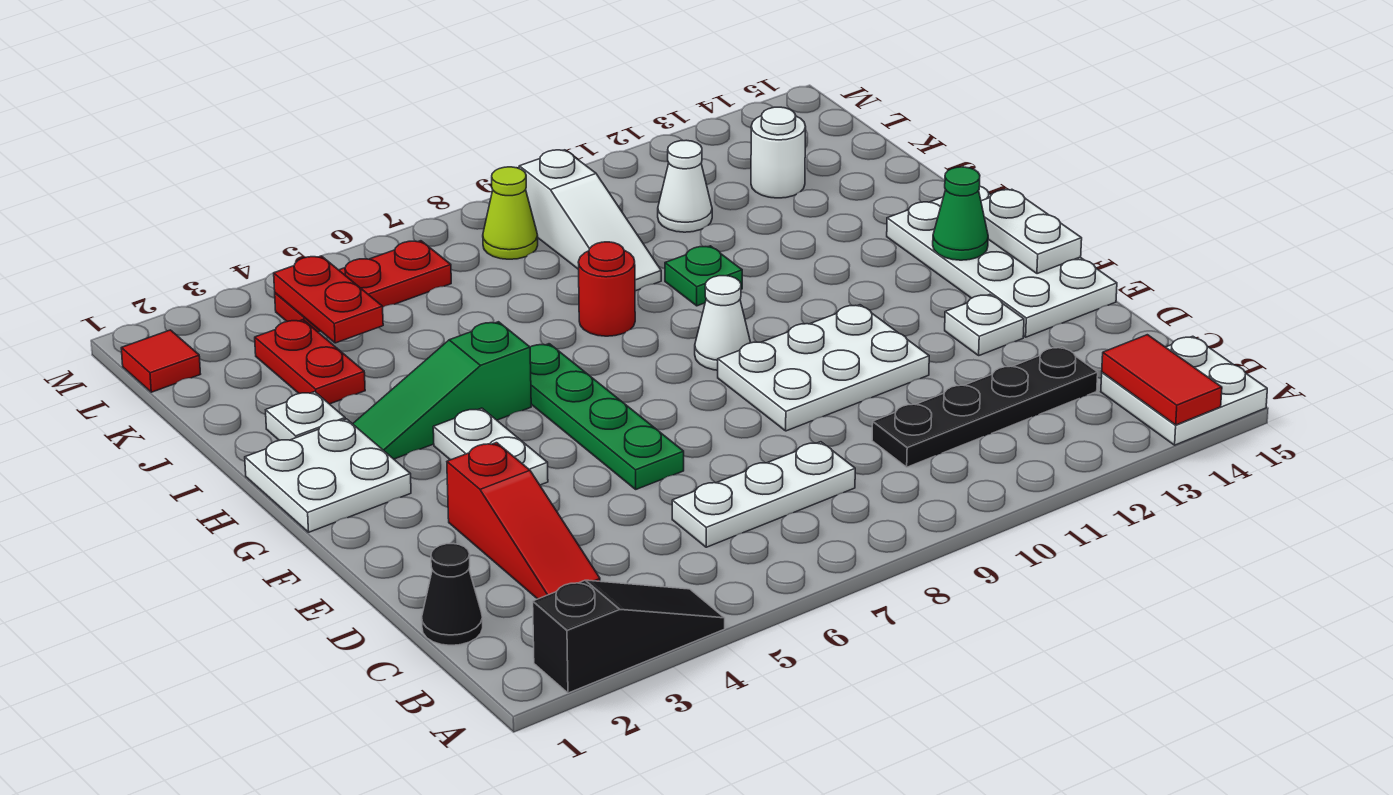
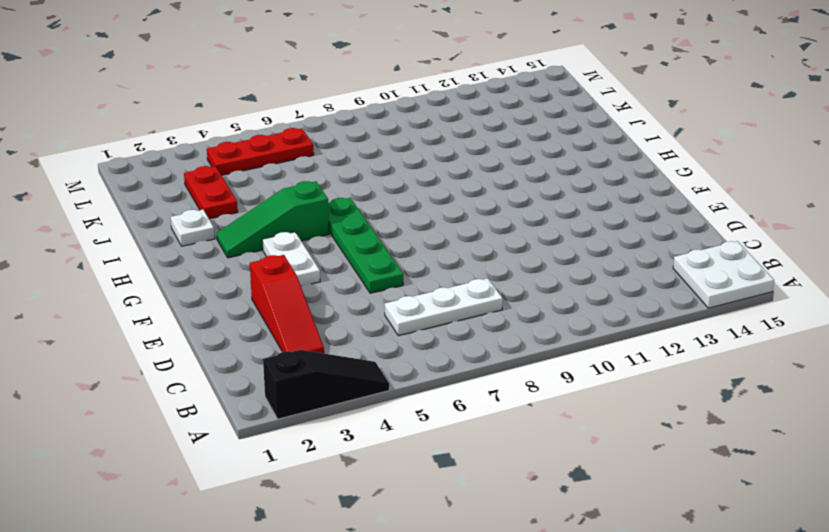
none -> black 1x1 cone [422,544,483,645]
none -> black 1x4 plate [872,347,1098,467]
none -> white 2x3 plate [718,305,929,431]

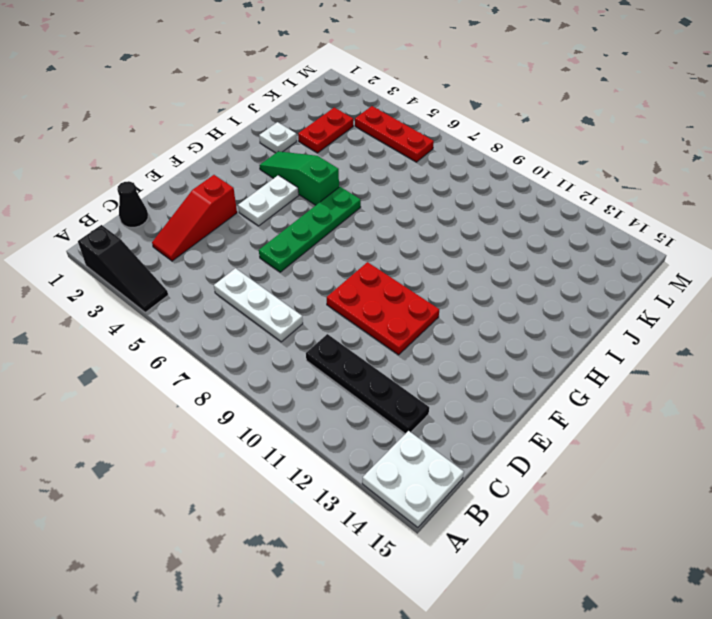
red 2x3 plate [327,262,439,355] -> white 2x3 plate [718,305,929,431]
none -> white 1x1 plate [945,294,1024,355]
none -> white 2x4 plate [887,186,1117,337]
none -> white 2x2 plate [245,419,411,532]

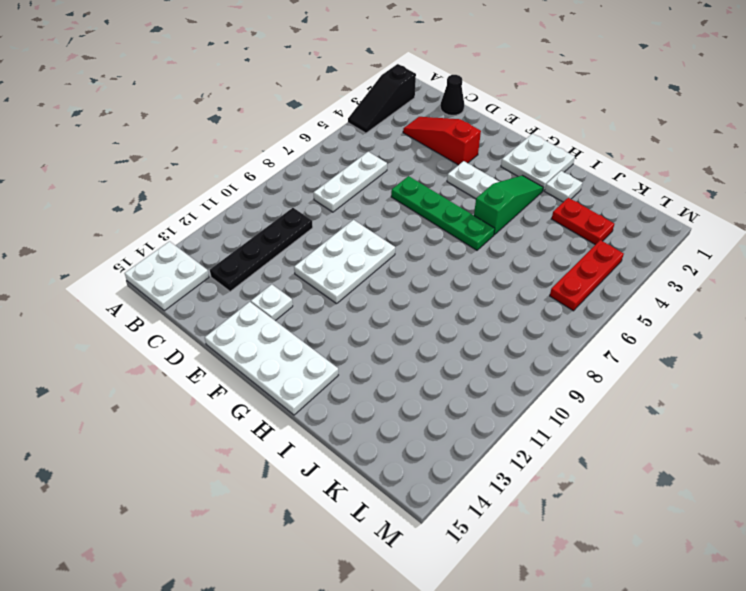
none -> white 1x1 cone [695,276,751,370]
none -> red 1x1 round brick [578,242,635,336]
none -> green 1x1 plate [665,246,742,306]

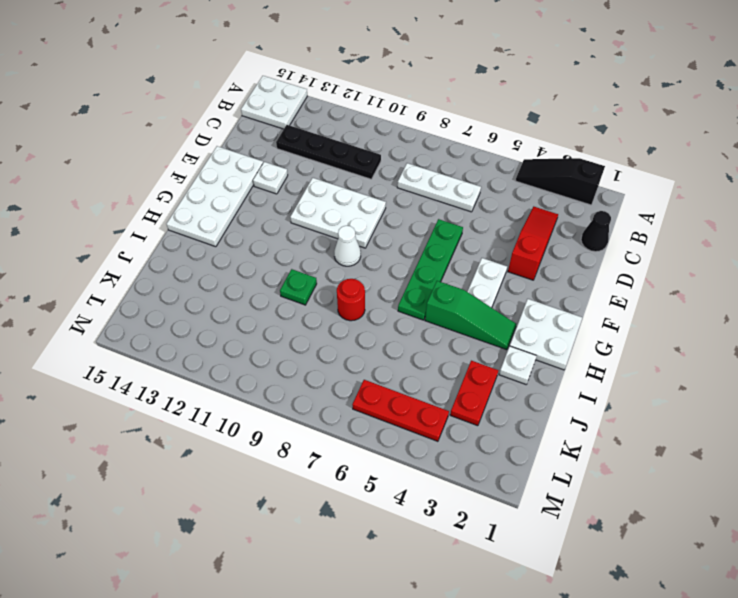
none -> white 1x3 slope [519,150,661,291]
none -> white 1x1 cone [658,140,712,232]
none -> white 1x1 round brick [751,107,806,198]

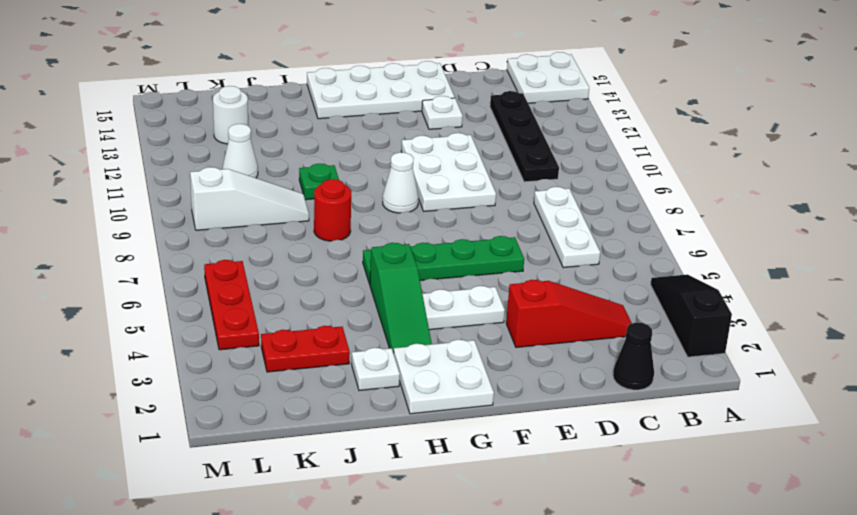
none -> red 1x1 tile [121,330,200,392]
none -> lime 1x1 cone [483,167,538,259]
none -> red 1x2 tile [1102,335,1222,425]

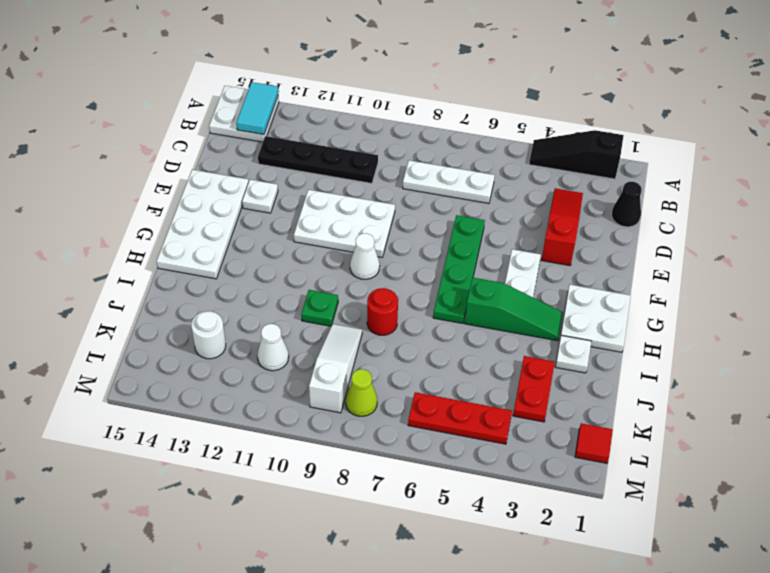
cyan 1x2 tile [236,82,278,135] -> red 1x2 tile [1102,335,1222,425]
none -> white 1x2 plate [981,189,1082,274]
none -> green 1x1 cone [933,167,988,260]
none -> red 1x2 plate [274,256,383,343]

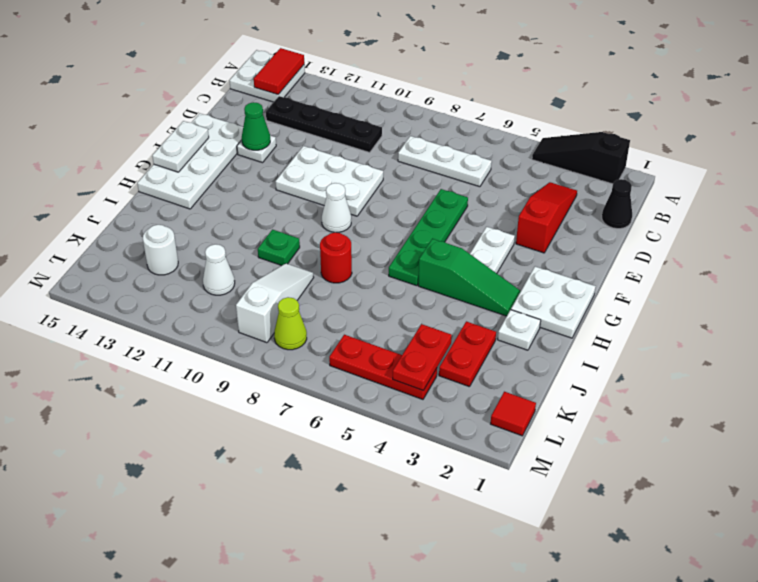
green 1x1 cone [242,102,270,150] -> green 1x1 cone moved to [933,167,988,260]

